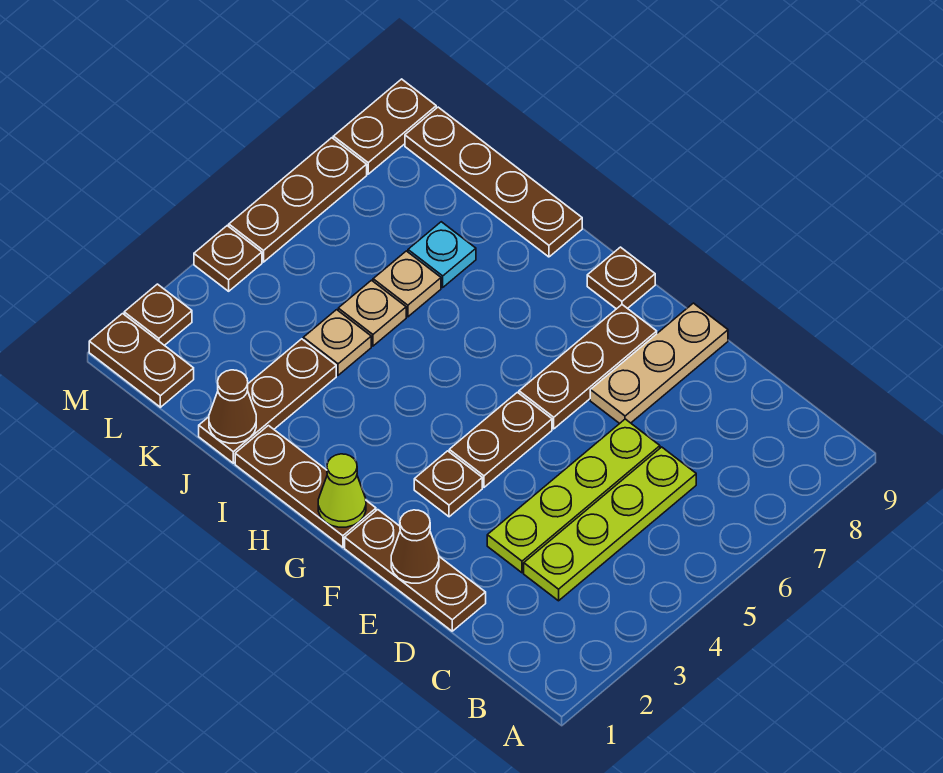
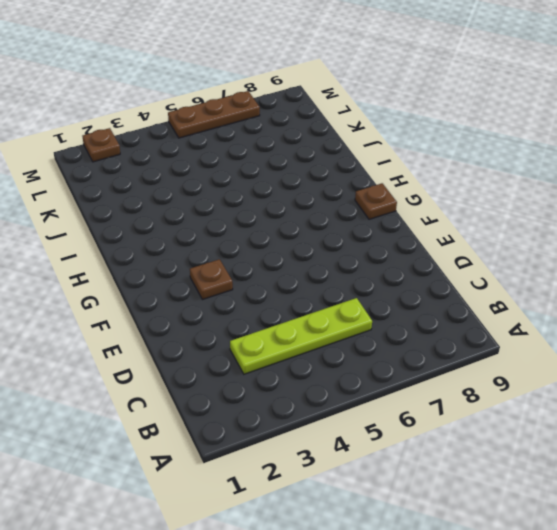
none -> brown 1x3 plate [345,510,486,631]
none -> lime 1x4 plate [487,419,660,573]
none -> tan 1x3 plate [590,303,728,424]

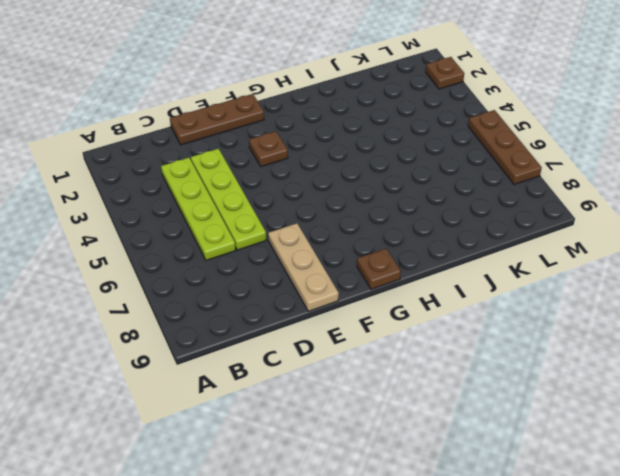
none -> brown 1x2 plate [449,392,552,487]
none -> brown 1x3 plate [519,305,657,429]
none -> brown 1x3 plate [235,426,376,547]

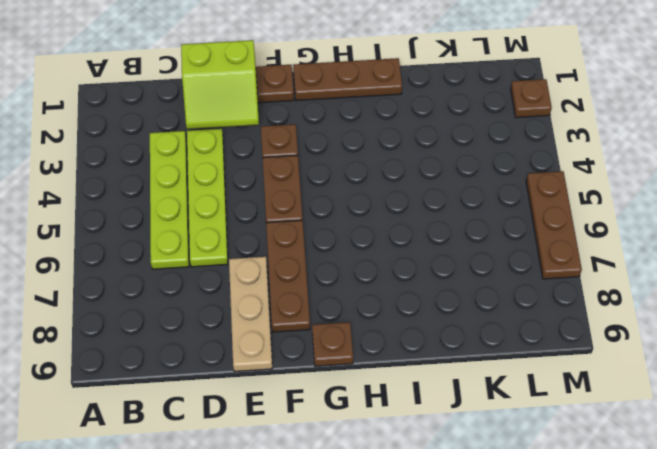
lime 2x2 slope [181,40,259,129] -> brown 1x1 cone [391,510,439,583]
none -> brown 1x4 plate [405,107,582,257]
none -> brown 1x3 plate [199,339,336,463]
none -> tan 1x1 plate [303,310,371,375]

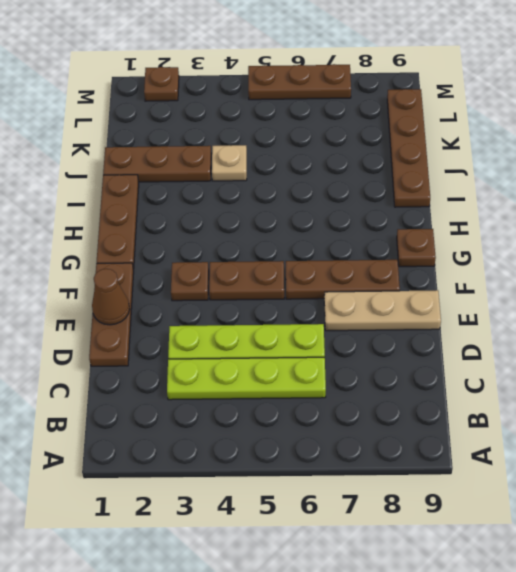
none -> tan 1x1 plate [338,280,406,346]
none -> tan 1x1 plate [373,251,441,317]
none -> cyan 1x1 plate [408,222,476,287]

